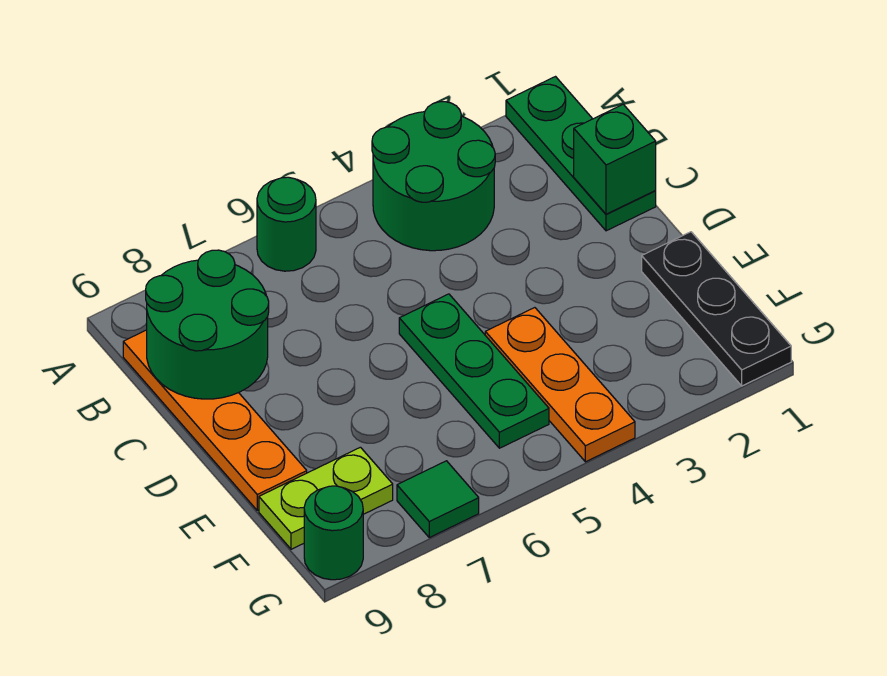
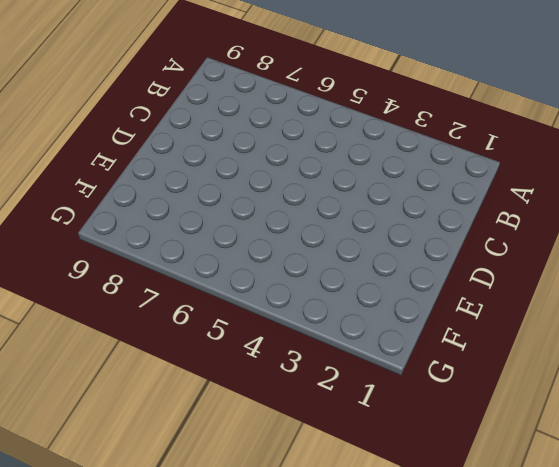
none -> green 1x3 plate [506,77,656,231]
none -> green 2x2 round brick [372,102,495,251]
none -> green 1x1 round brick [257,177,316,271]

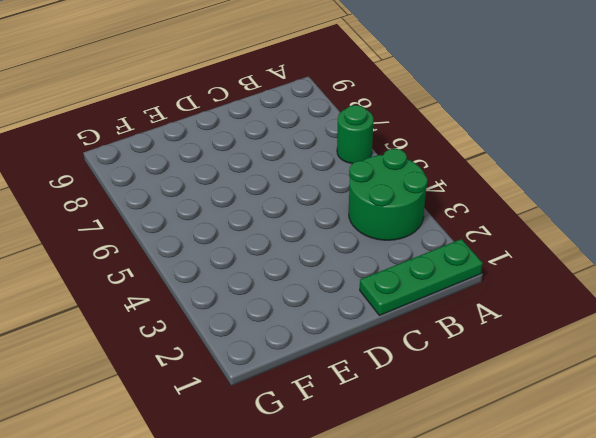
none -> orange 1x4 plate [123,330,307,510]
none -> green 1x3 plate [399,294,549,448]
none -> black 1x3 plate [642,232,791,386]

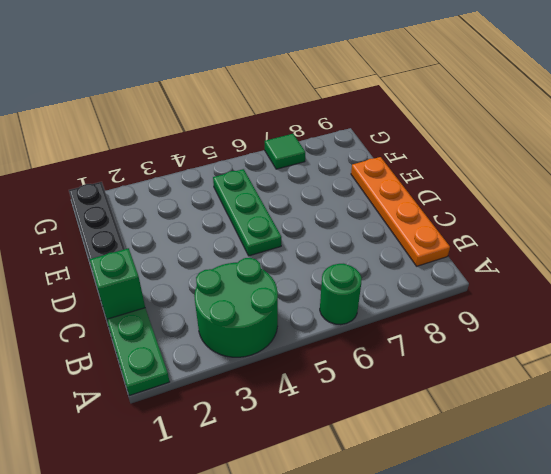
none -> orange 1x3 plate [485,308,635,462]
none -> lime 1x2 plate [259,447,393,549]
none -> green 1x1 round brick [304,486,363,580]

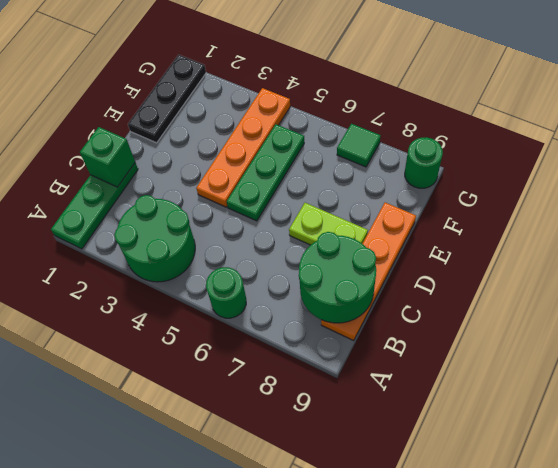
orange 1x4 plate [196,88,290,207] -> orange 1x3 plate [485,308,635,462]
lime 1x2 plate [289,203,368,245] -> lime 1x2 plate moved to [259,447,393,549]

